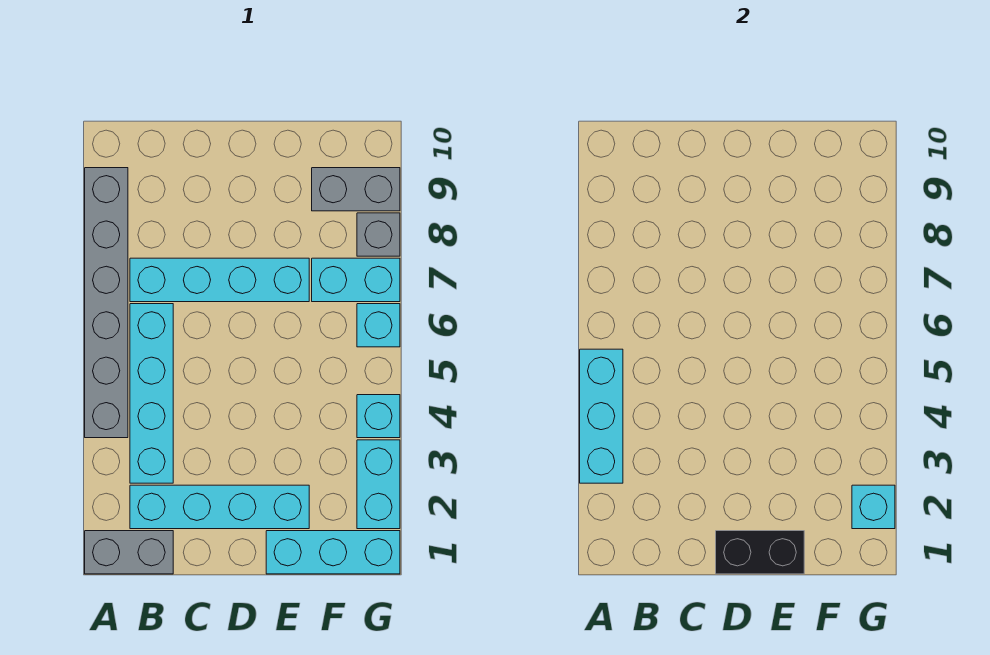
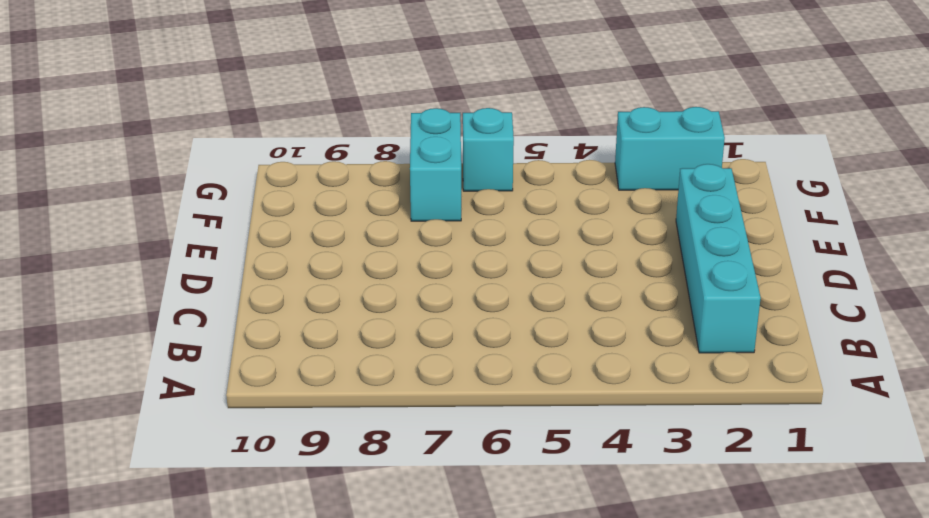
none -> grey 1x2 brick [85,531,173,574]
none -> grey 1x6 brick [85,168,128,438]
none -> cyan 1x4 brick [130,304,173,483]

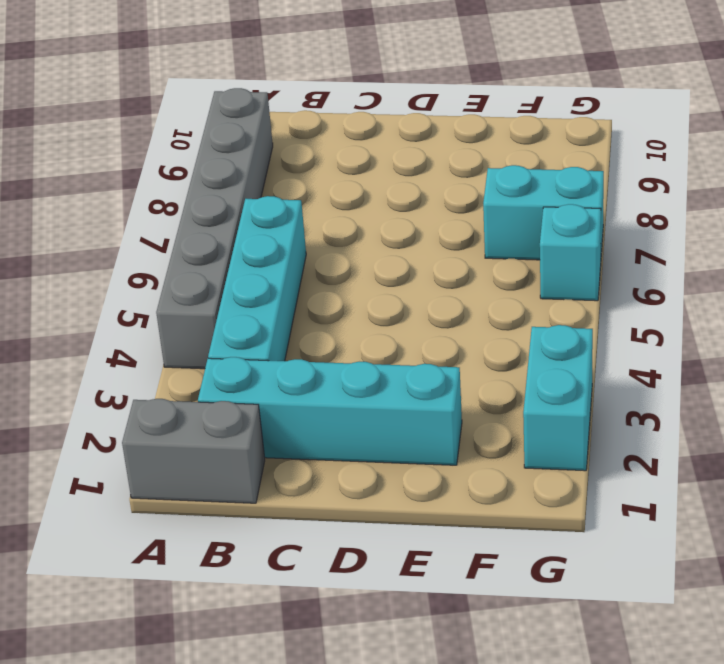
none -> cyan 1x4 brick [130,258,309,302]
none -> cyan 1x3 brick [266,531,400,574]
none -> grey 1x2 brick [312,168,400,211]

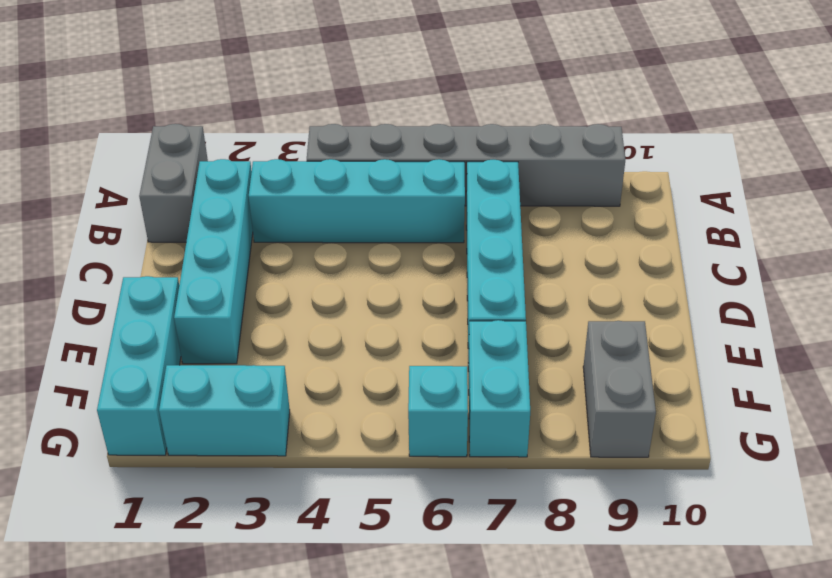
none -> cyan 1x1 brick [357,395,400,438]
none -> grey 1x1 brick [357,213,400,256]
none -> cyan 1x3 brick [580,349,623,483]

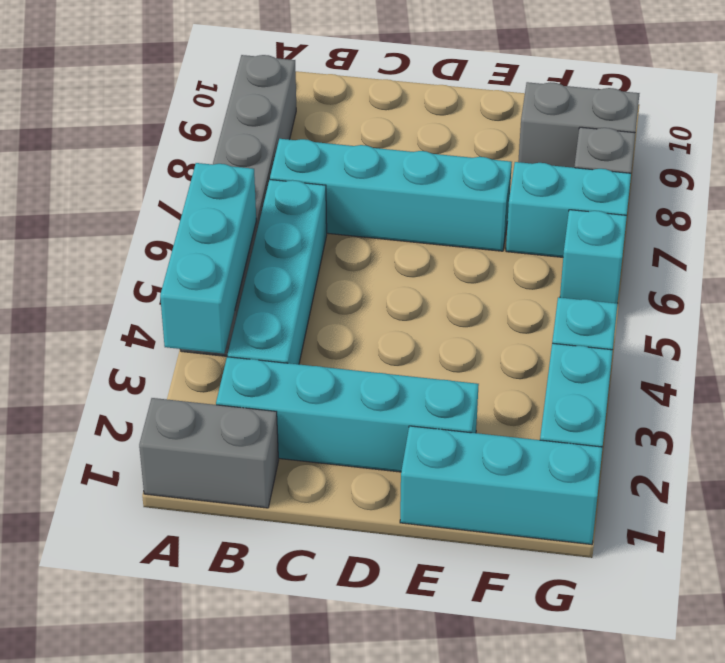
none -> black 1x2 brick [716,531,804,574]
none -> cyan 1x1 brick [852,485,895,529]

